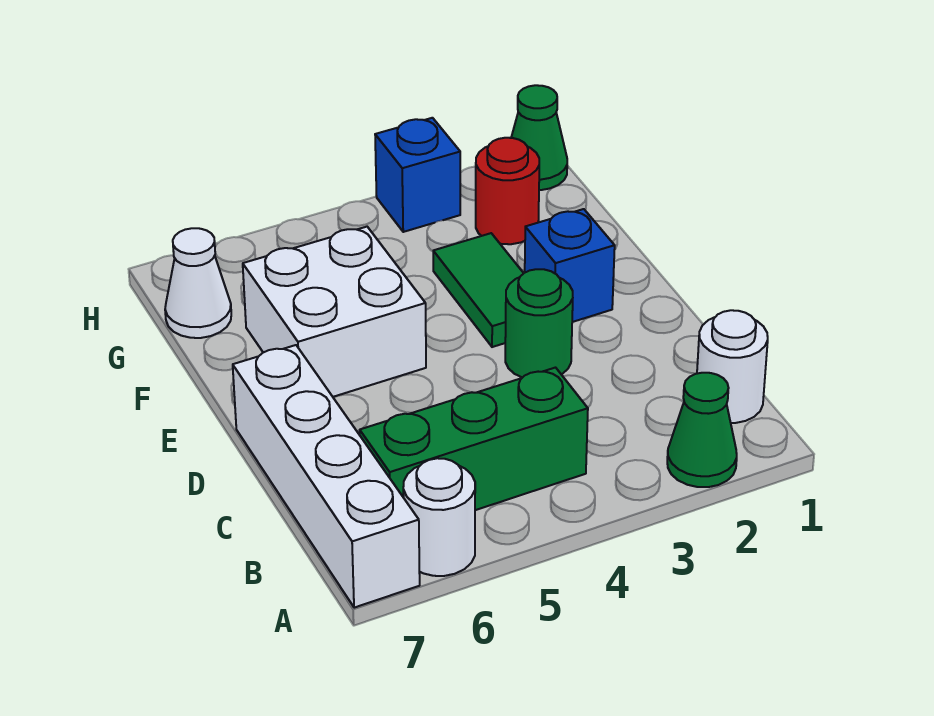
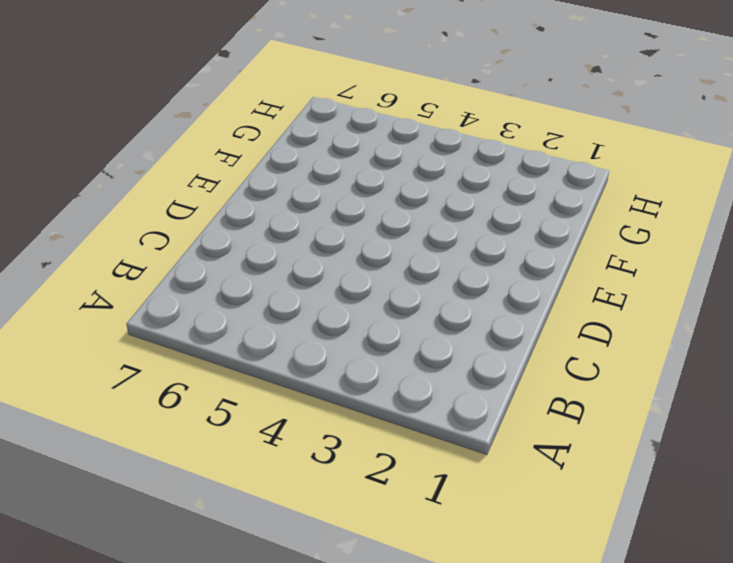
none -> green 1x1 cone [667,373,737,487]
none -> white 1x1 round brick [403,458,475,576]
none -> white 1x4 brick [233,345,420,608]

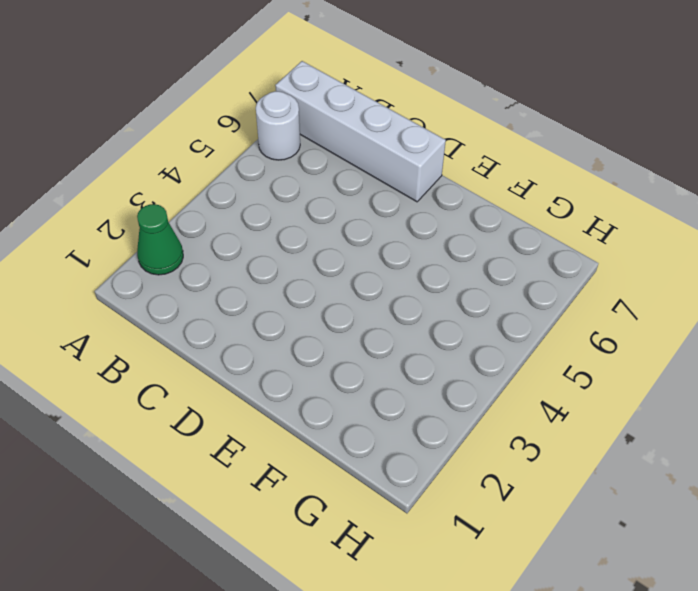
none -> white 1x1 round brick [697,310,768,423]
none -> green 1x3 brick [360,368,588,510]
none -> green 1x1 round brick [505,269,573,378]

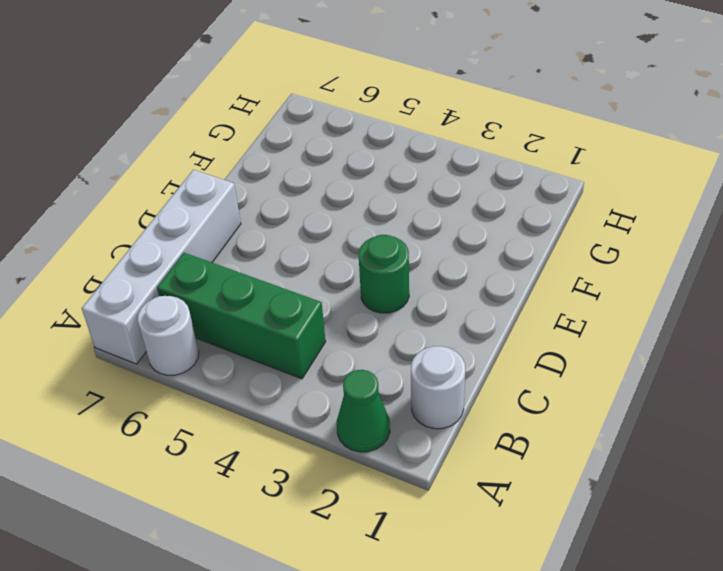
none -> blue 1x1 brick [525,209,615,322]
none -> green 1x2 tile [433,233,524,347]
none -> white 2x2 brick [243,227,426,397]

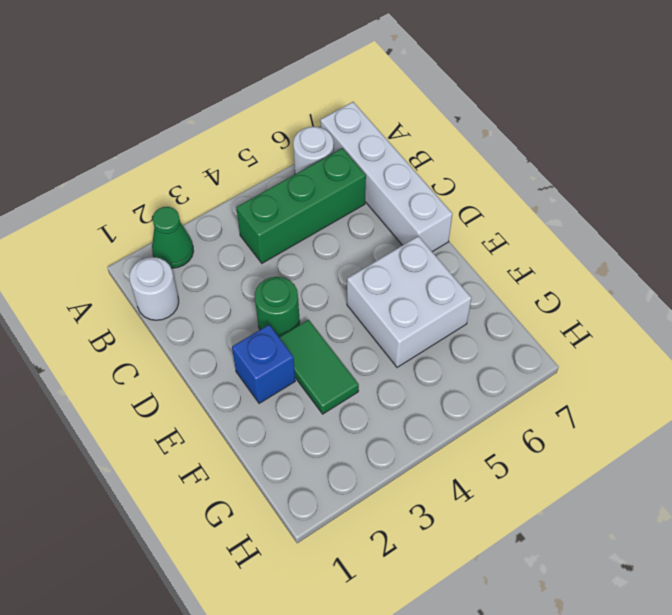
none -> red 1x1 round brick [476,138,539,244]
none -> white 1x1 cone [165,228,231,338]
none -> green 1x1 cone [511,85,567,190]

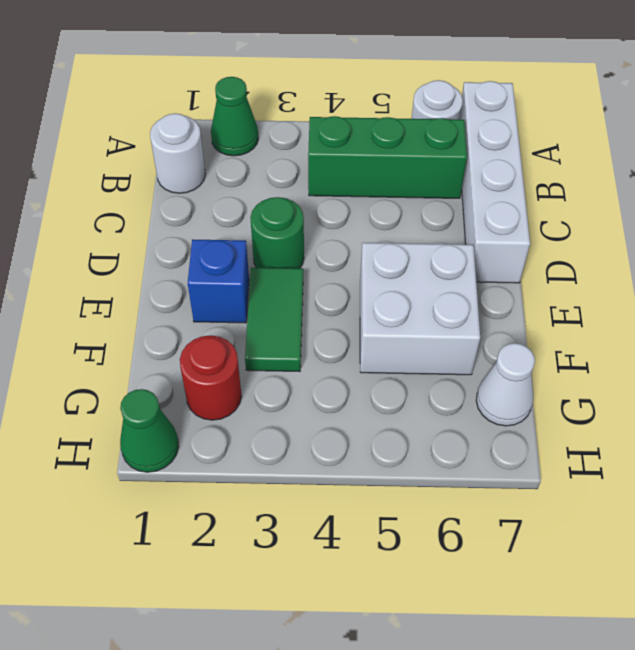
none -> blue 1x1 brick [375,118,460,232]

